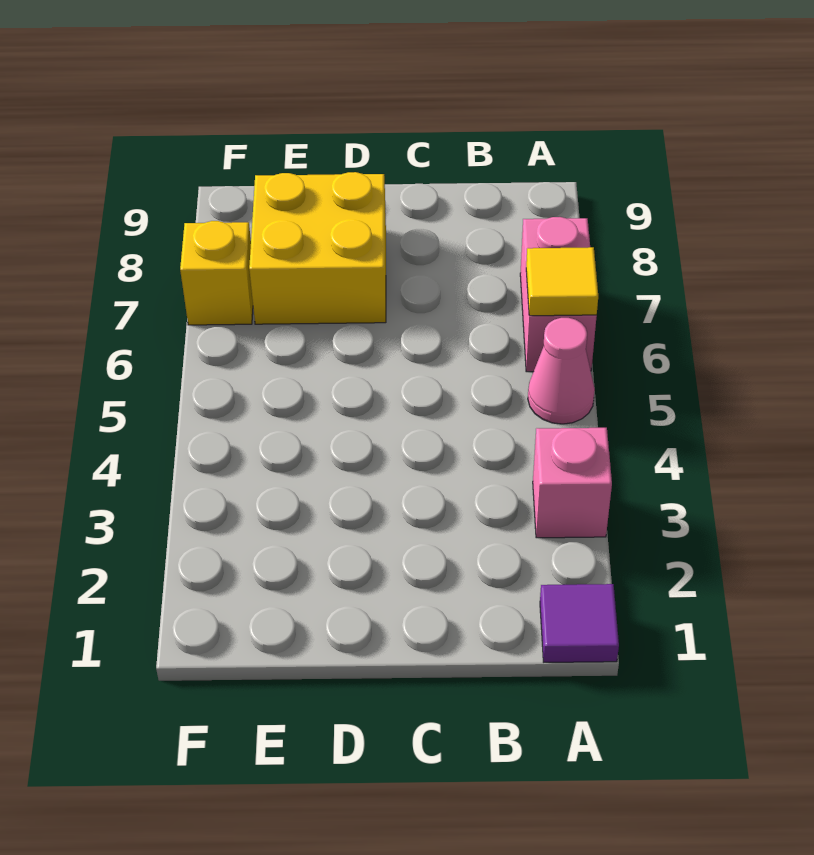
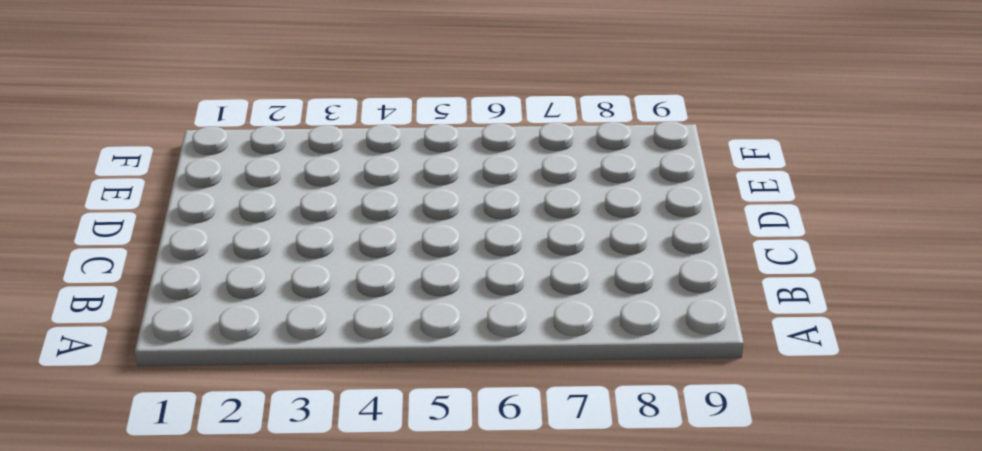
none -> purple 1x1 tile [540,584,619,662]
none -> pink 1x1 brick [533,428,612,538]

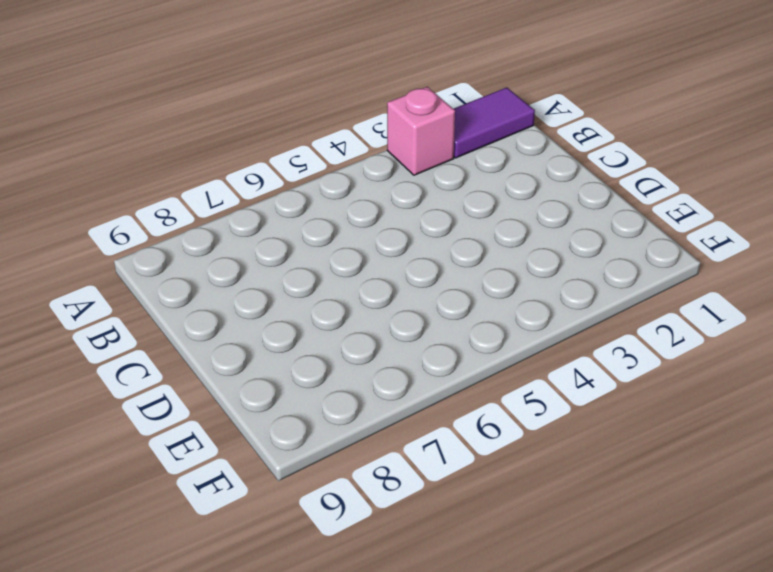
purple 1x2 tile [454,87,535,158] -> purple 1x1 tile [540,584,619,662]
none -> pink 1x1 cone [528,318,595,424]
none -> pink 1x2 brick [520,217,597,372]

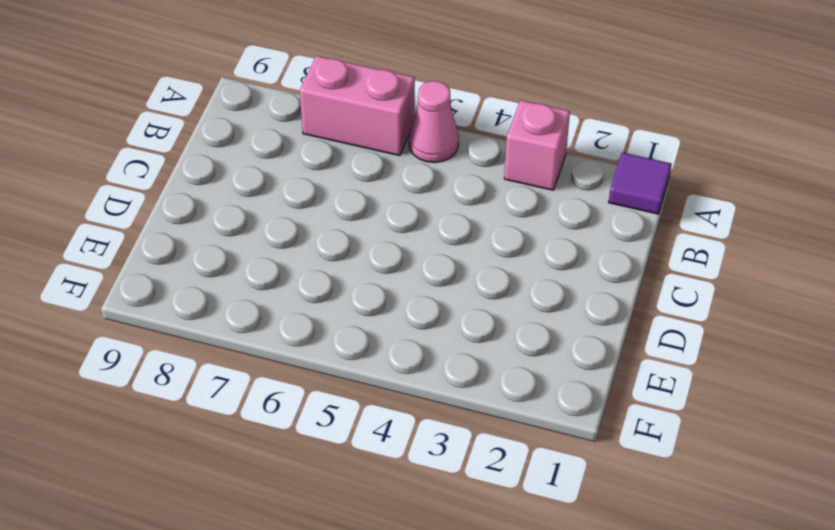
none -> yellow 2x2 brick [249,172,386,324]
none -> yellow 1x1 brick [180,221,253,325]

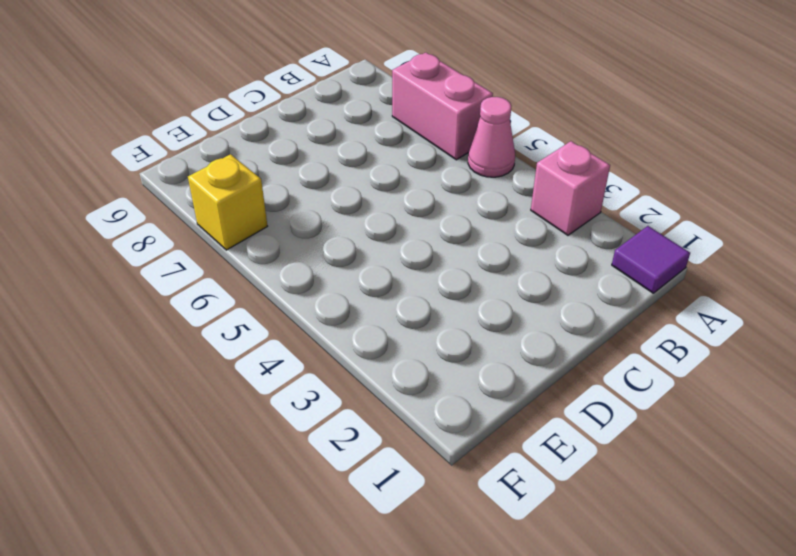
none -> yellow 2x2 brick [249,172,386,324]
none -> yellow 1x1 tile [526,247,598,316]

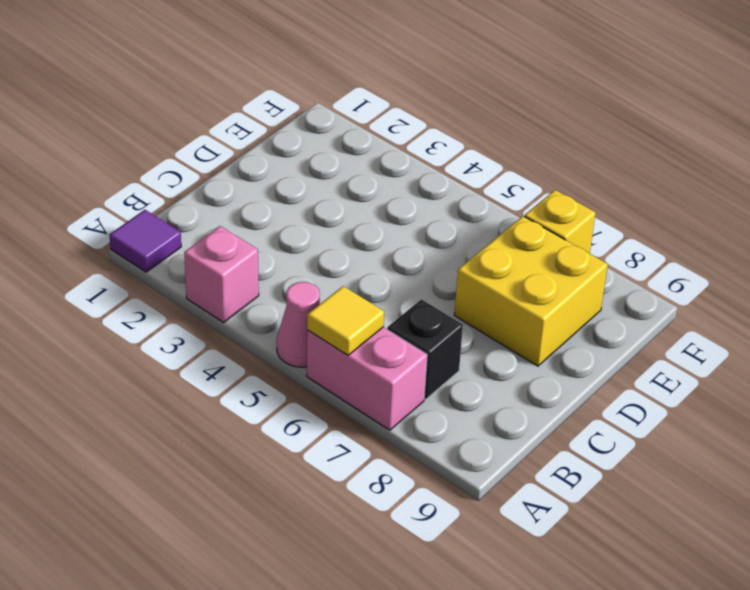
black 1x1 brick [387,299,463,399] -> none

